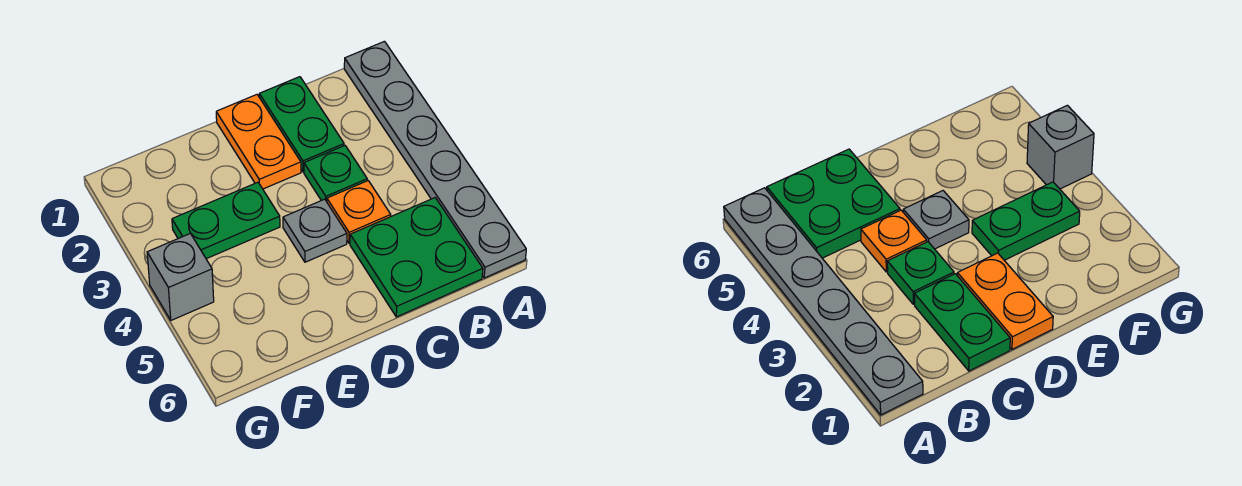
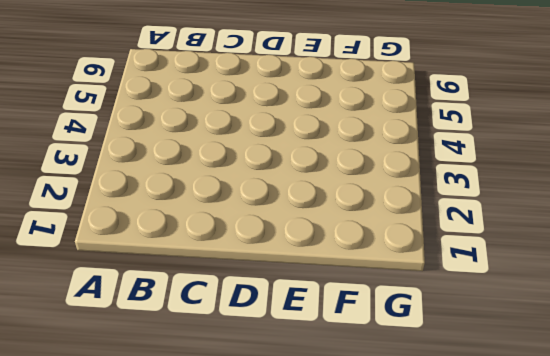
none -> grey 1x6 plate [344,41,526,278]
none -> green 2x2 plate [350,198,483,317]

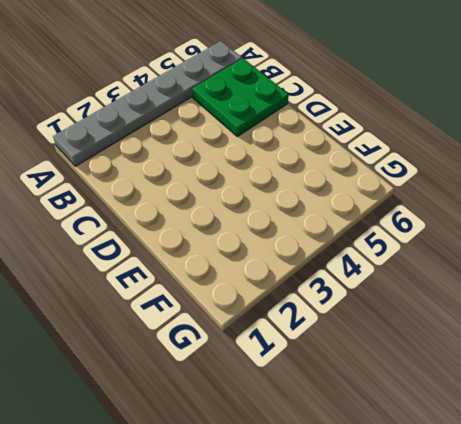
none -> green 1x2 plate [259,77,344,172]
none -> green 1x1 plate [304,146,367,202]

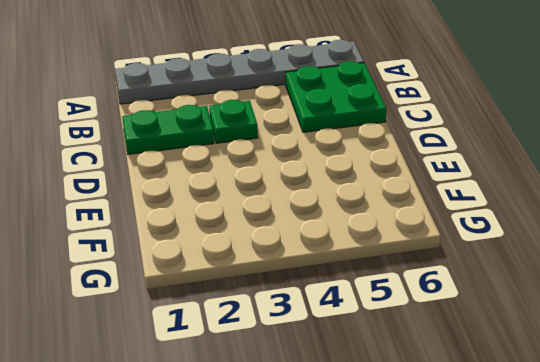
none -> orange 1x1 plate [327,181,391,243]
none -> orange 1x2 plate [216,95,301,189]

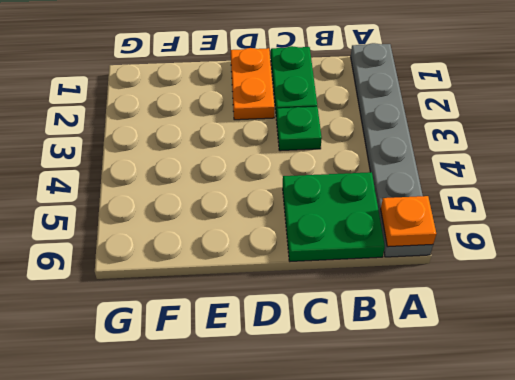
orange 1x1 plate [381,196,436,247] -> orange 1x1 plate moved to [327,181,391,243]
none -> grey 1x1 plate [283,199,347,262]
none -> green 1x2 plate [172,182,280,259]

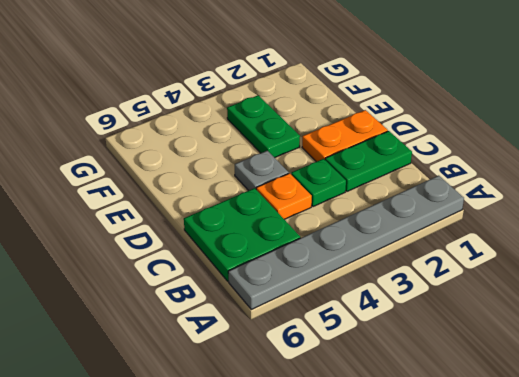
none -> grey 1x1 brick [147,233,214,320]

